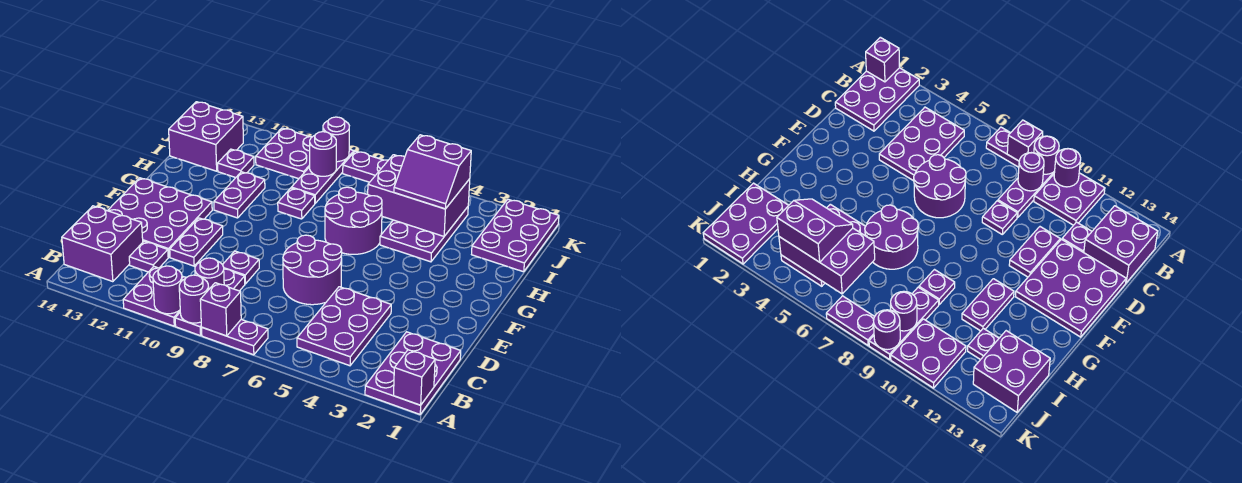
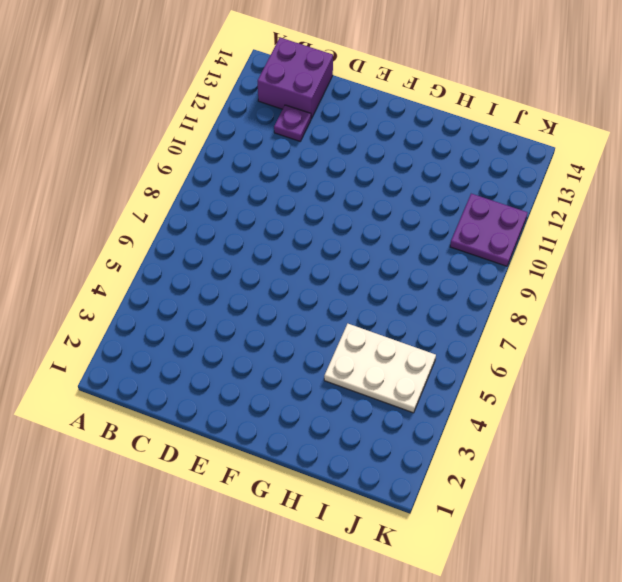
white 2x3 plate [324,324,436,413] -> purple 2x3 plate [380,207,468,262]
none -> purple 2x3 plate [365,332,461,414]
none -> purple 1x2 plate [202,320,268,355]
none -> purple 1x3 plate [175,269,245,336]
none -> purple 2x2 plate [123,267,187,326]

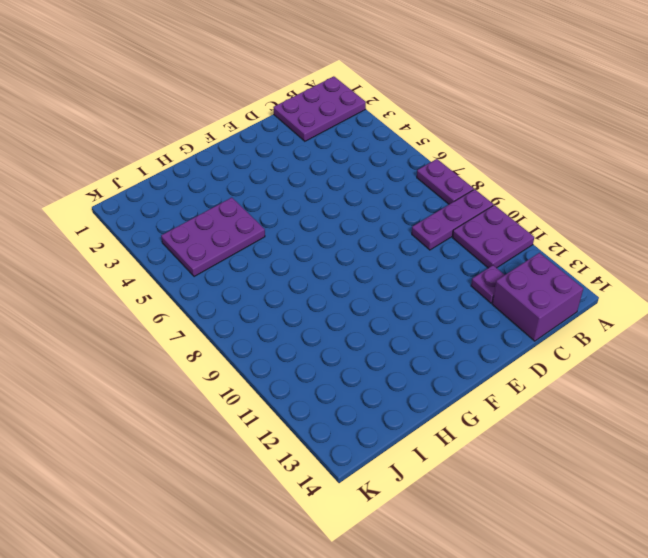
none -> purple 2x3 plate [297,287,391,366]
none -> purple 2x2 round brick [283,235,342,305]
none -> purple 1x1 plate [223,251,259,284]
none -> purple 1x2 plate [170,218,223,266]

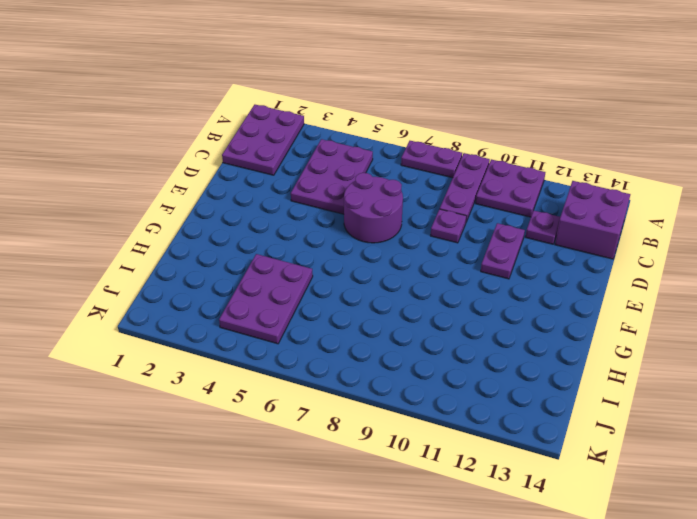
none -> purple 3x3 plate [108,178,212,257]
none -> purple 2x2 round brick [325,187,382,254]
none -> purple 1x2 plate [214,172,265,218]
none -> purple 1x1 plate [278,188,315,219]

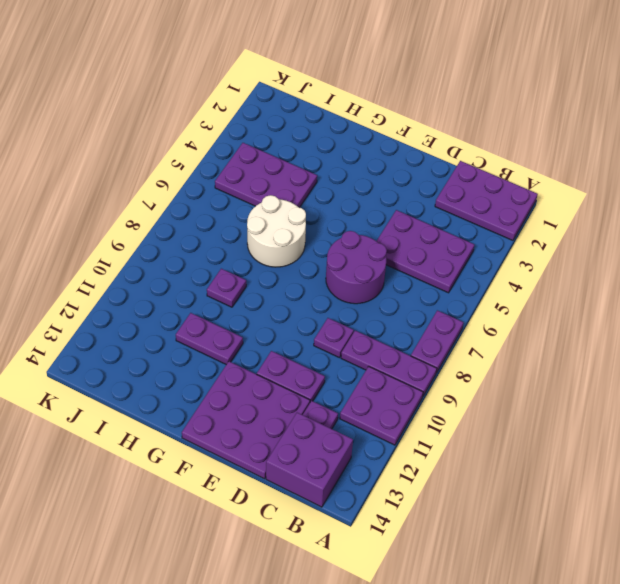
white 2x2 round brick [247,195,306,267] -> purple 2x2 round brick [325,187,382,254]
none -> purple 2x3 plate [472,199,559,272]
none -> purple 1x3 plate [291,149,354,203]
none -> purple 1x1 plate [218,149,254,178]
none -> purple 2x2 brick [169,102,243,171]

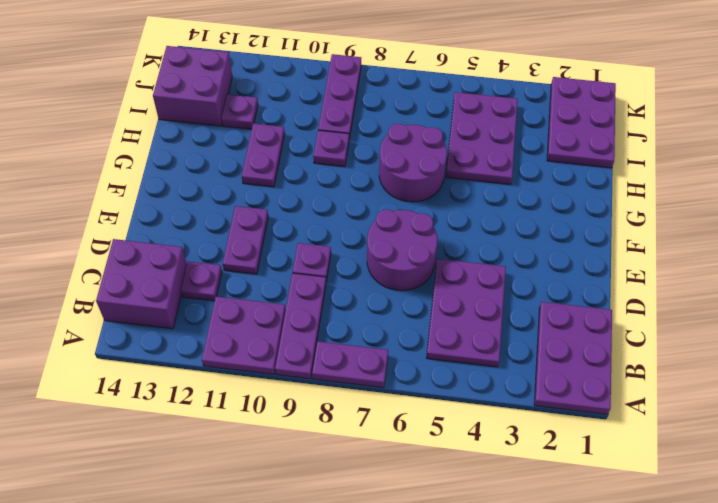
none -> purple 3x3 plate [108,178,212,257]
none -> purple 2x2 plate [256,128,312,179]
none -> purple 1x2 plate [343,151,388,182]
none -> purple 1x1 brick [394,350,435,405]

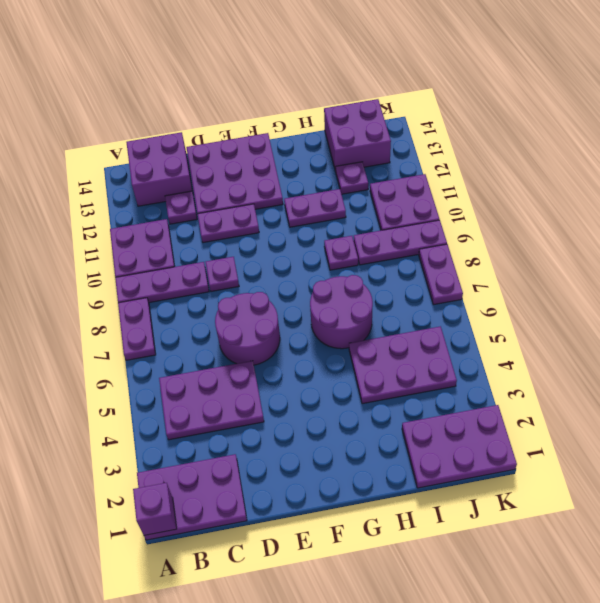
none -> purple 1x1 brick [200,283,241,336]
none -> purple 1x1 round brick [179,275,209,323]
none -> purple 1x1 round brick [153,266,182,314]
none -> purple 1x1 round brick [195,258,224,289]

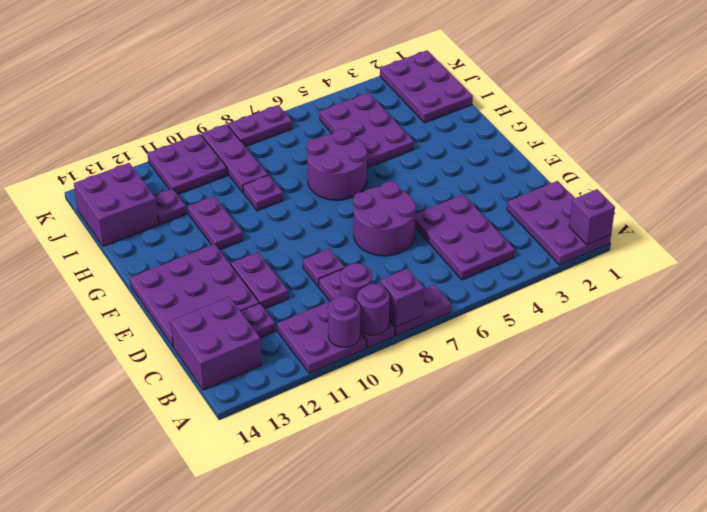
none -> purple 2x3 brick [368,155,470,236]
none -> purple 1x1 round brick [310,132,336,176]
none -> purple 1x1 round brick [323,117,349,162]
none -> purple 2x2 slope [394,135,471,209]

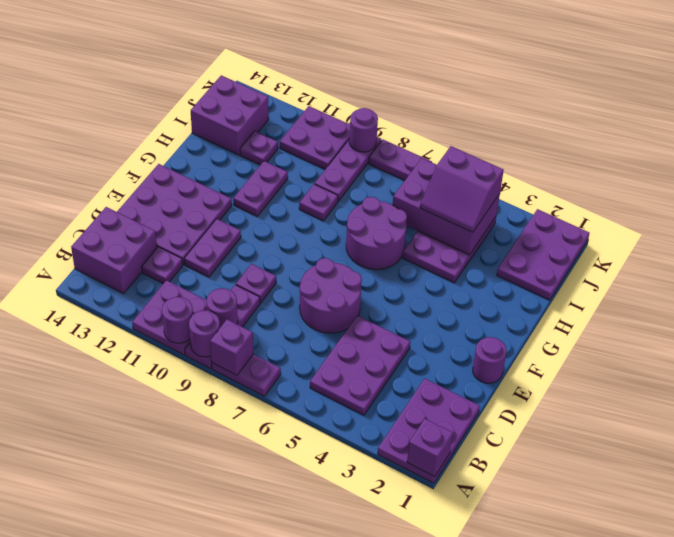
purple 1x1 round brick [473,337,506,383] -> purple 1x1 round brick moved to [310,132,336,176]

